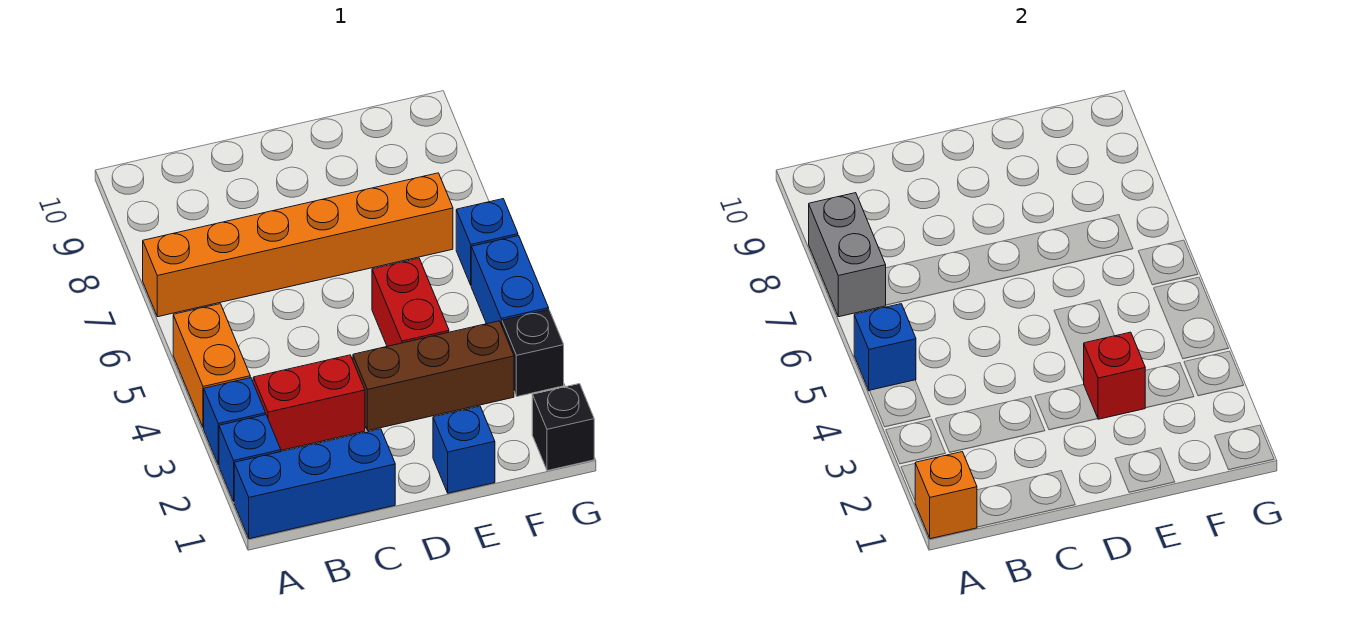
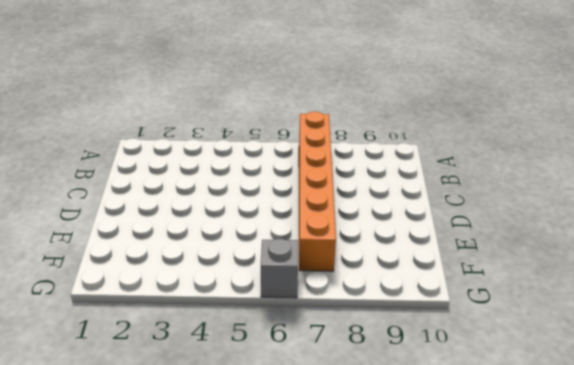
grey 1x1 brick [261,239,298,298] -> blue 1x1 brick [456,199,518,285]
none -> blue 1x3 brick [234,429,395,539]
none -> blue 1x1 brick [219,415,281,501]
none -> blue 1x1 brick [204,378,266,465]

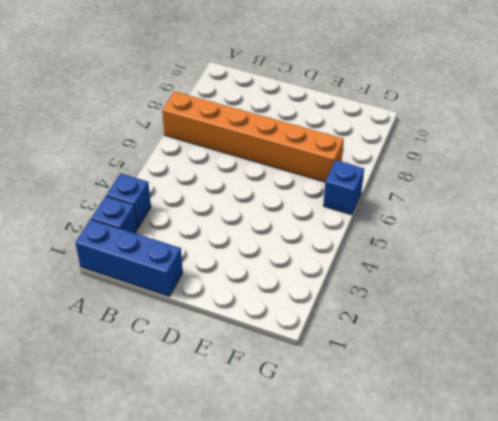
none -> orange 1x2 brick [173,304,250,428]
none -> red 1x2 brick [253,355,365,450]
none -> brown 1x3 brick [353,321,514,431]

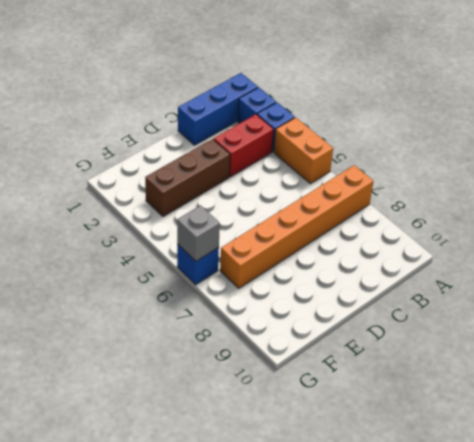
grey 1x1 brick [177,205,220,261] -> none
none -> blue 1x1 brick [433,406,495,493]
none -> red 1x2 brick [372,258,449,346]
none -> black 1x1 brick [532,384,594,471]

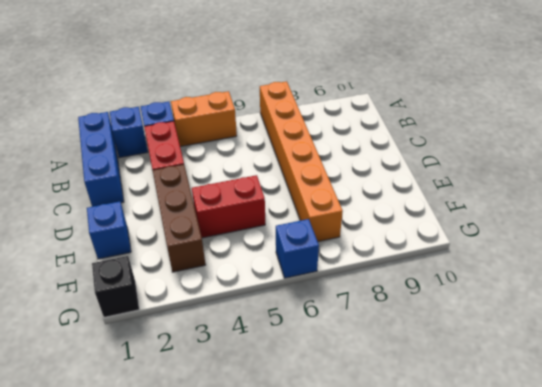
none -> black 1x1 brick [502,310,564,397]
none -> blue 1x2 brick [471,236,549,325]
none -> orange 1x1 brick [915,452,977,539]

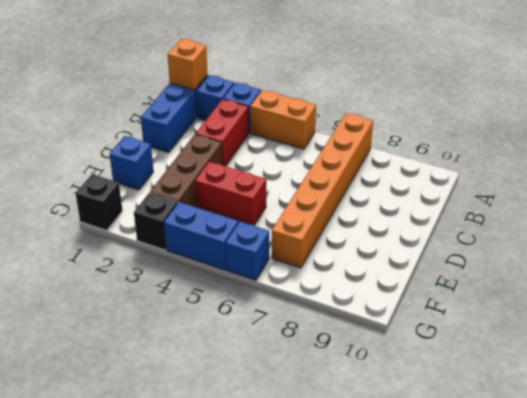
none -> blue 1x1 brick [854,304,916,391]
none -> grey 1x2 brick [809,193,886,317]
none -> red 1x1 brick [1084,332,1145,419]

